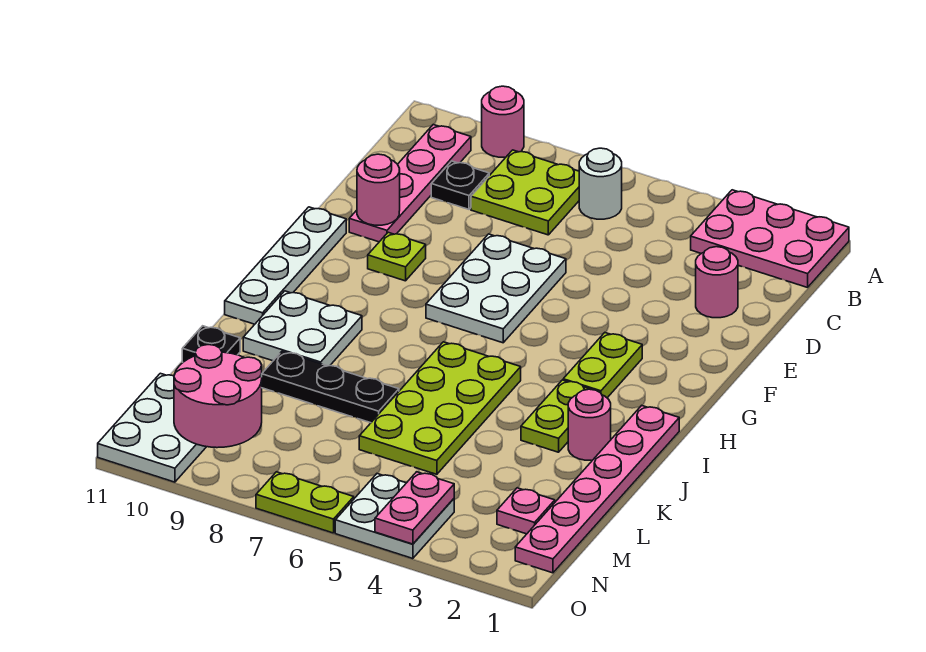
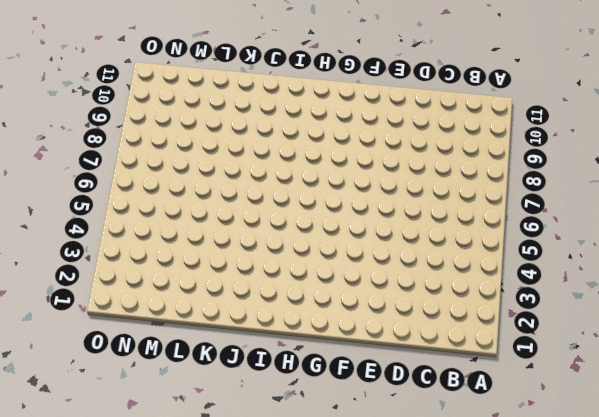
none -> pink 2x3 plate [691,190,849,287]
none -> pink 1x1 round brick [482,86,524,157]
none -> white 1x1 round brick [579,148,622,219]

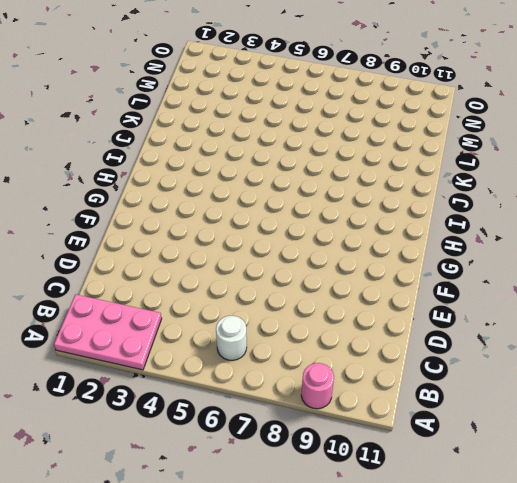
none -> lime 2x2 plate [471,150,579,235]
none -> pink 1x4 plate [349,124,471,242]
none -> black 1x1 plate [431,161,489,209]

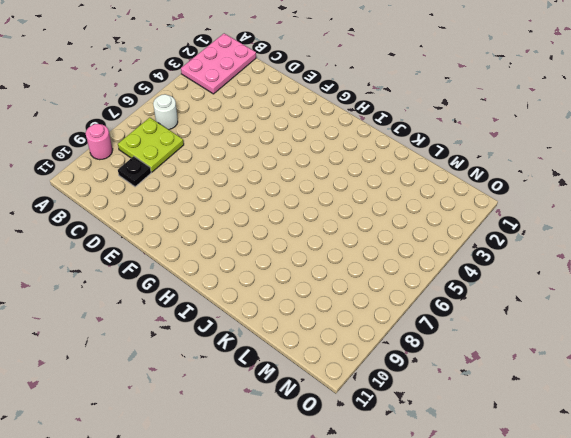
none -> pink 1x4 plate [349,124,471,242]
none -> pink 1x1 round brick [696,247,738,318]
none -> white 2x3 plate [426,234,566,343]

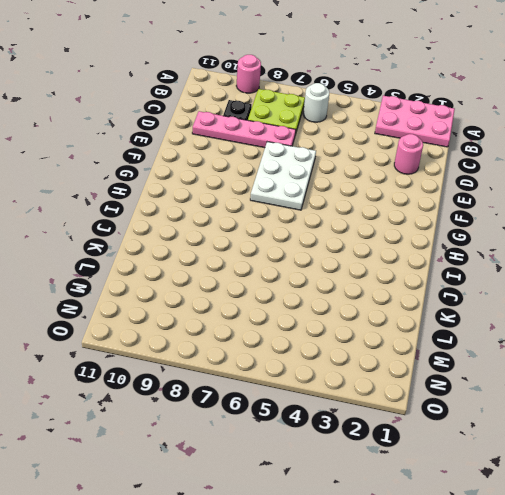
pink 1x4 plate [192,111,296,148] -> pink 1x4 plate turned to [349,124,471,242]
none -> lime 1x1 plate [368,232,426,281]
none -> white 1x4 plate [225,207,346,324]
none -> lime 1x2 plate [563,333,642,398]

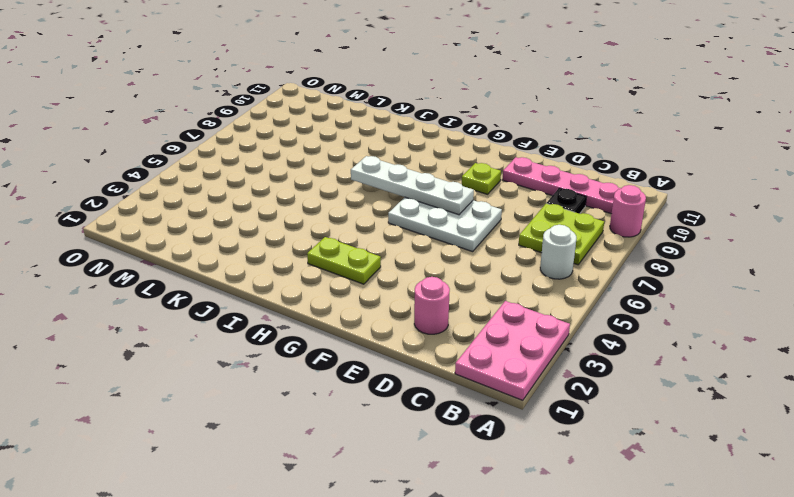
white 1x4 plate [351,156,474,215] -> white 1x4 plate moved to [225,207,346,324]
none -> pink 1x6 plate [515,405,679,573]
none -> lime 1x2 plate [521,380,592,452]
none -> lime 2x4 plate [359,342,521,474]

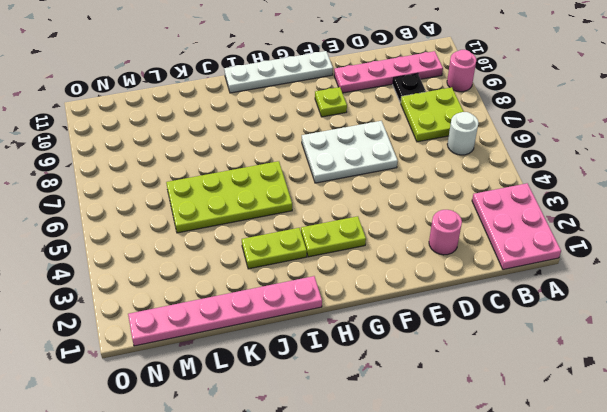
none -> white 2x2 plate [243,291,362,366]
none -> pink 1x1 round brick [568,389,611,460]
none -> black 1x3 plate [262,351,399,423]

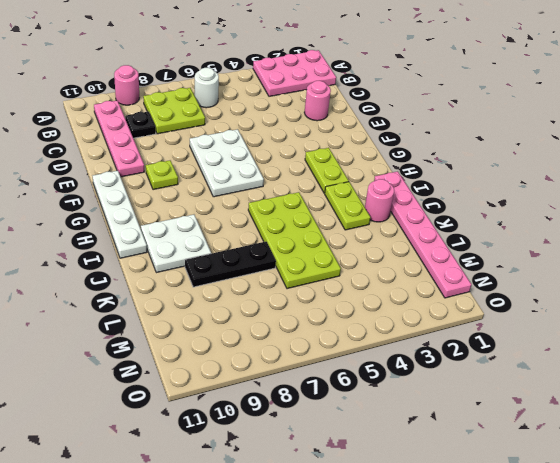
none -> black 1x1 plate [182,326,240,362]
none -> pink 1x1 plate [497,488,555,534]
none -> white 2x3 plate [98,373,206,482]

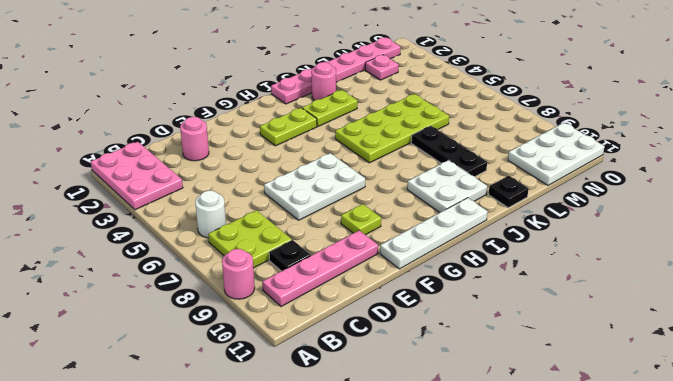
none -> white 2x2 plate [335,474,454,559]
none -> lime 1x2 plate [256,472,354,533]
none -> pink 1x1 round brick [357,154,400,225]

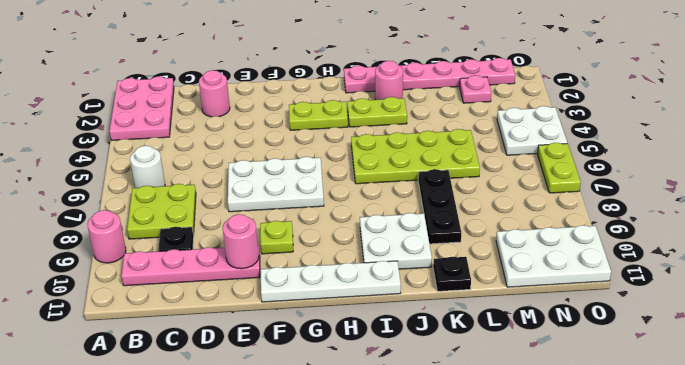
none -> pink 2x2 round brick [174,345,262,448]
none -> pink 1x2 plate [375,472,454,544]

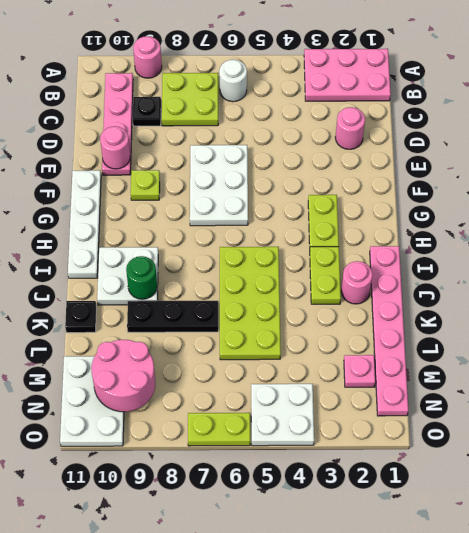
green 1x1 round brick [126,256,157,299] -> none
none -> pink 1x2 plate [375,472,454,544]

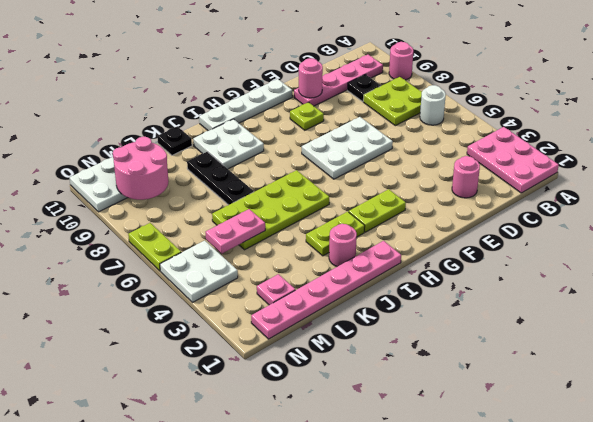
pink 1x2 plate [206,209,265,253] -> pink 1x2 plate moved to [375,472,454,544]

